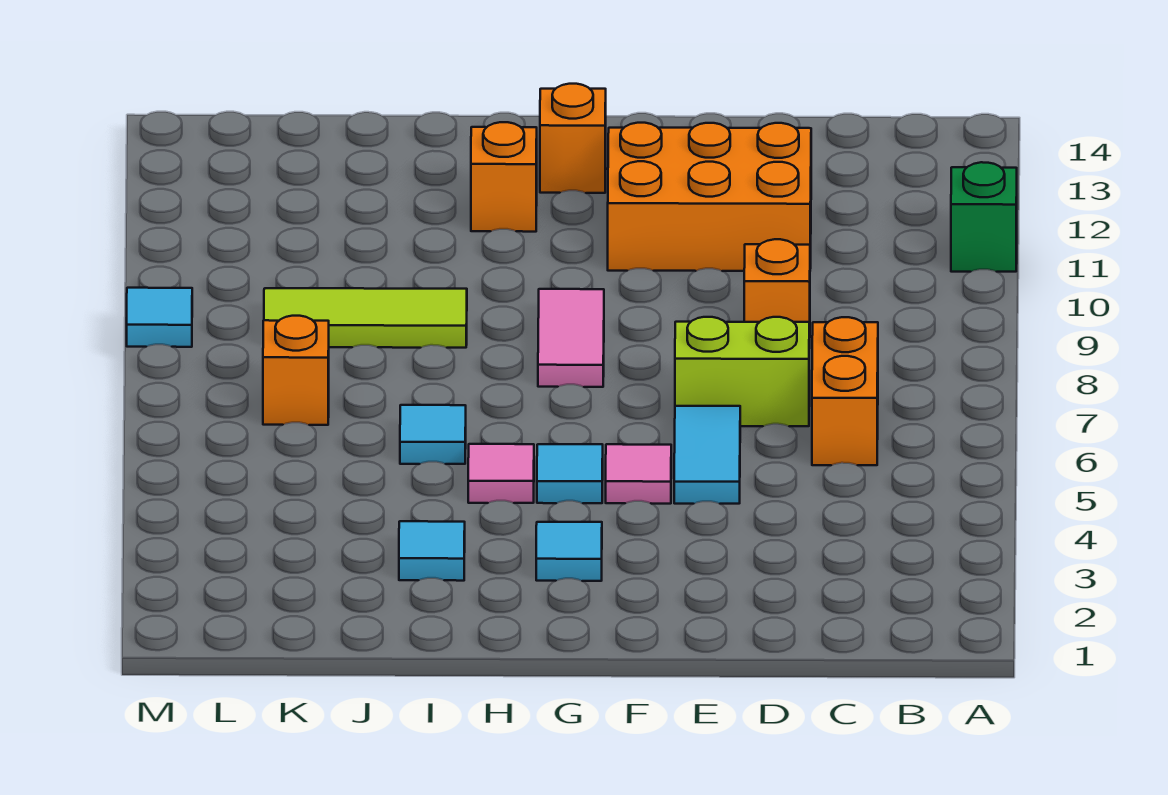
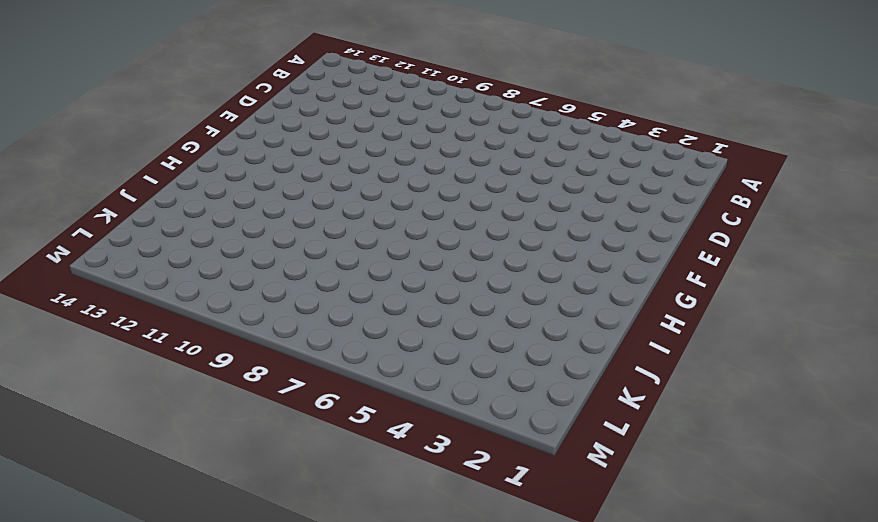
none -> green 1x1 brick [951,162,1017,272]
none -> orange 1x2 brick [812,317,878,465]
none -> lime 1x2 brick [675,317,809,426]

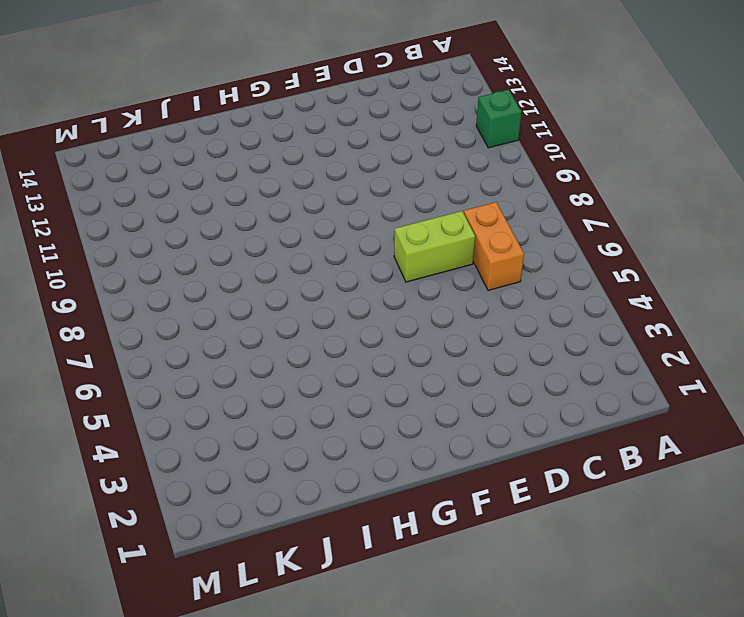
none -> orange 1x1 brick [744,239,810,348]
none -> orange 2x3 brick [608,123,811,271]
none -> cyan 1x2 tile [674,406,740,504]

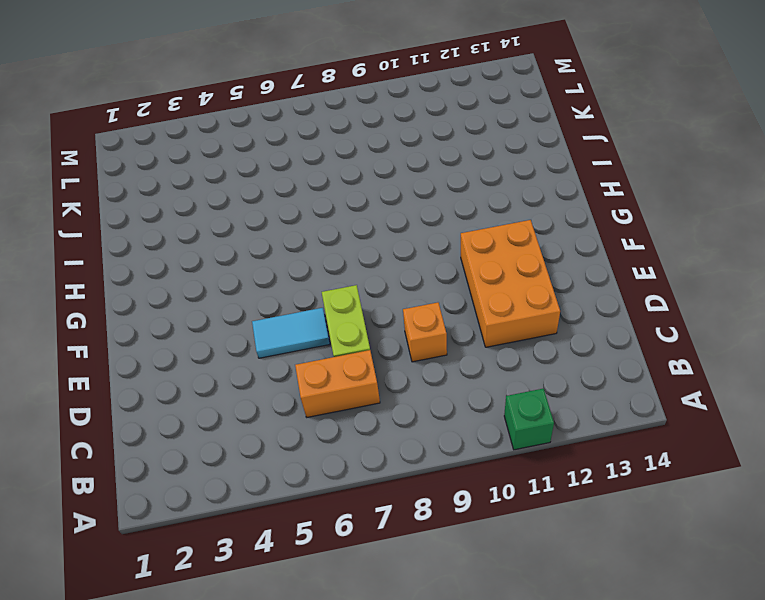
none -> pink 1x1 tile [606,444,671,504]
none -> cyan 1x1 tile [536,522,602,581]
none -> cyan 1x1 tile [537,444,603,503]

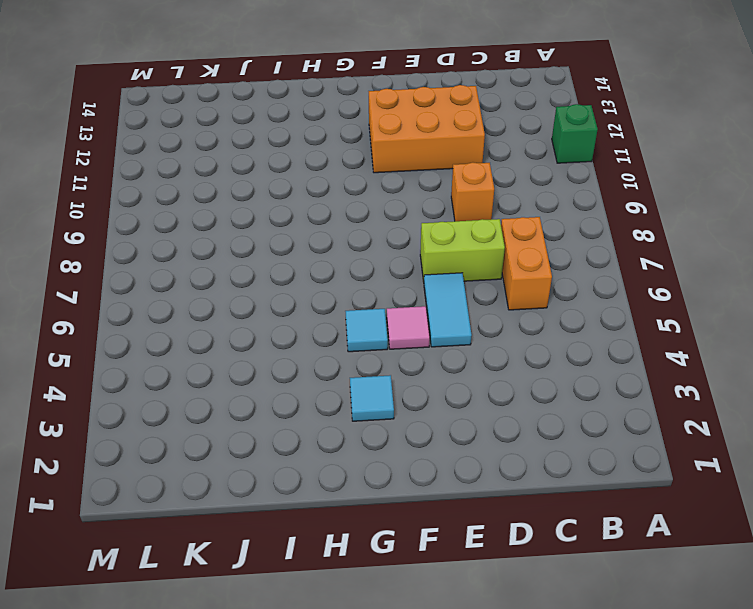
none -> pink 1x2 tile [538,289,604,387]
none -> orange 1x1 brick [540,84,606,193]
none -> pink 1x1 tile [468,444,534,503]

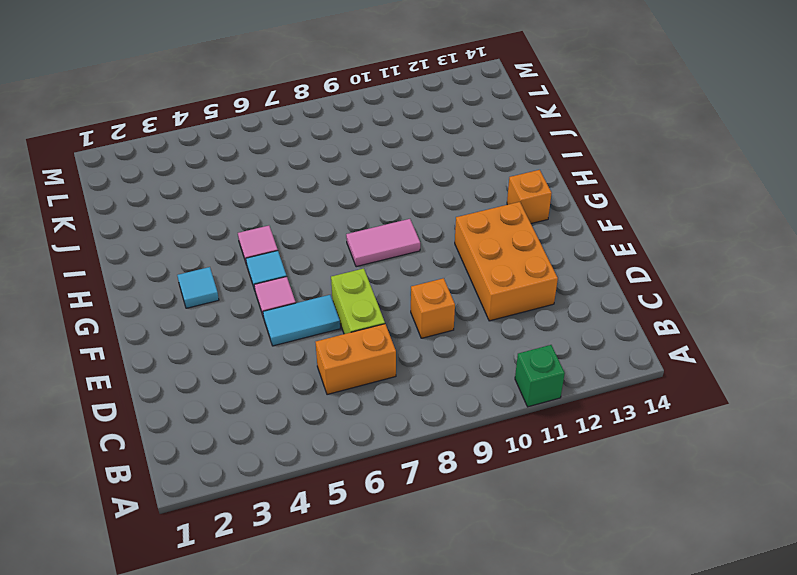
none -> orange 1x1 brick [471,122,537,232]
none -> cyan 1x1 tile [399,521,465,581]
none -> cyan 1x1 tile [400,405,466,464]

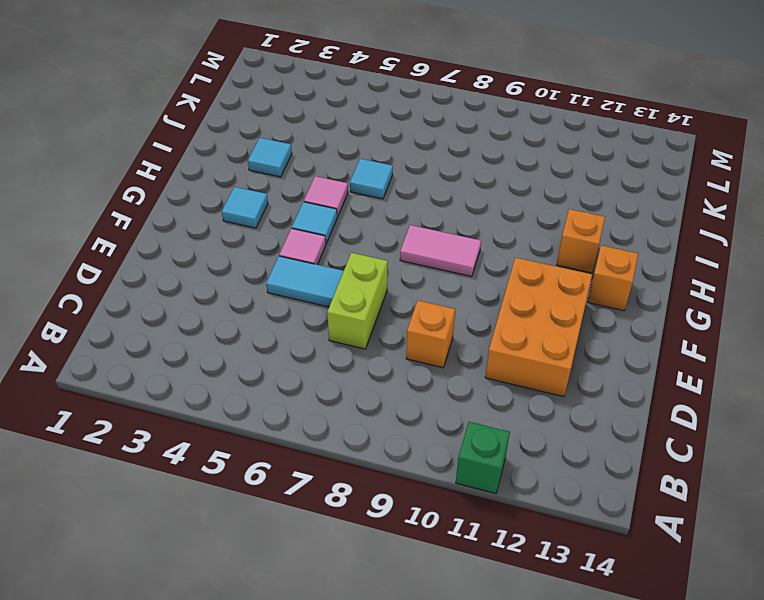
none -> orange 1x2 brick [812,317,878,465]
none -> lime 1x3 tile [264,288,467,348]
none -> orange 1x1 brick [263,316,329,425]

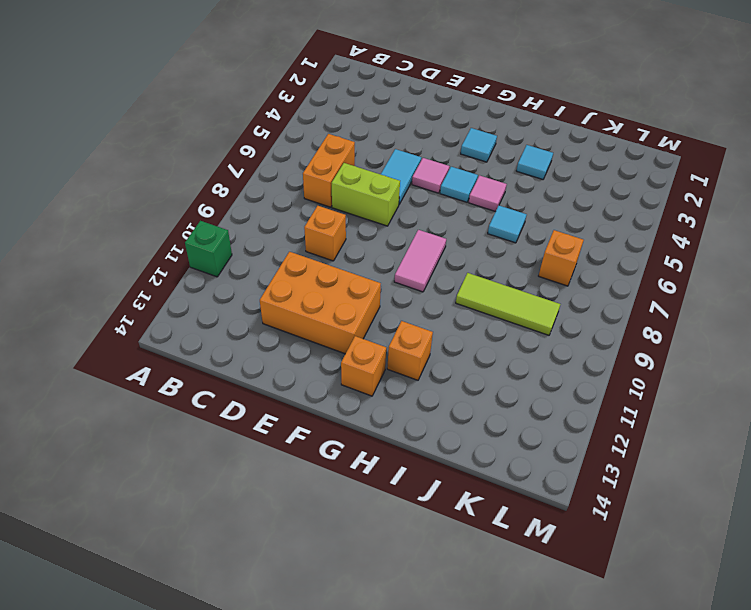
none -> cyan 1x1 tile [127,288,192,347]

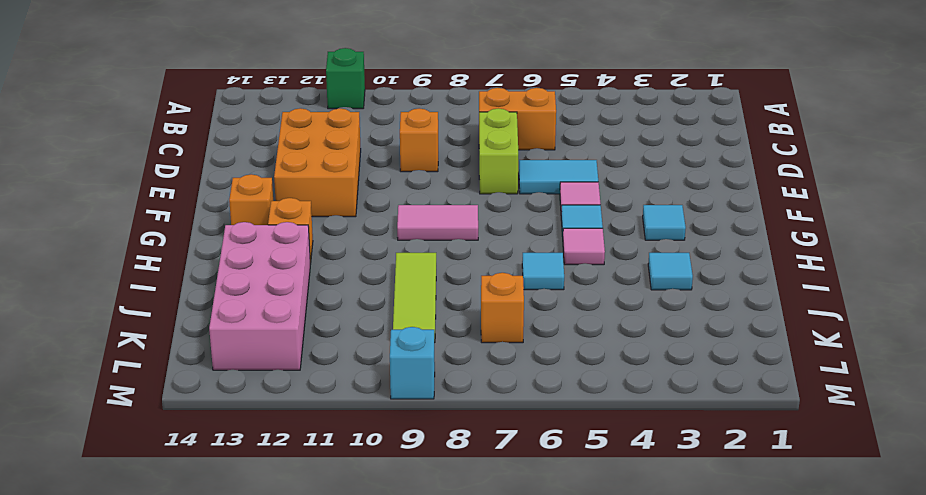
pink 2x4 brick [209,222,310,370] -> none
cyan 1x1 brick [390,327,435,399] -> cyan 1x1 tile [127,288,192,347]

